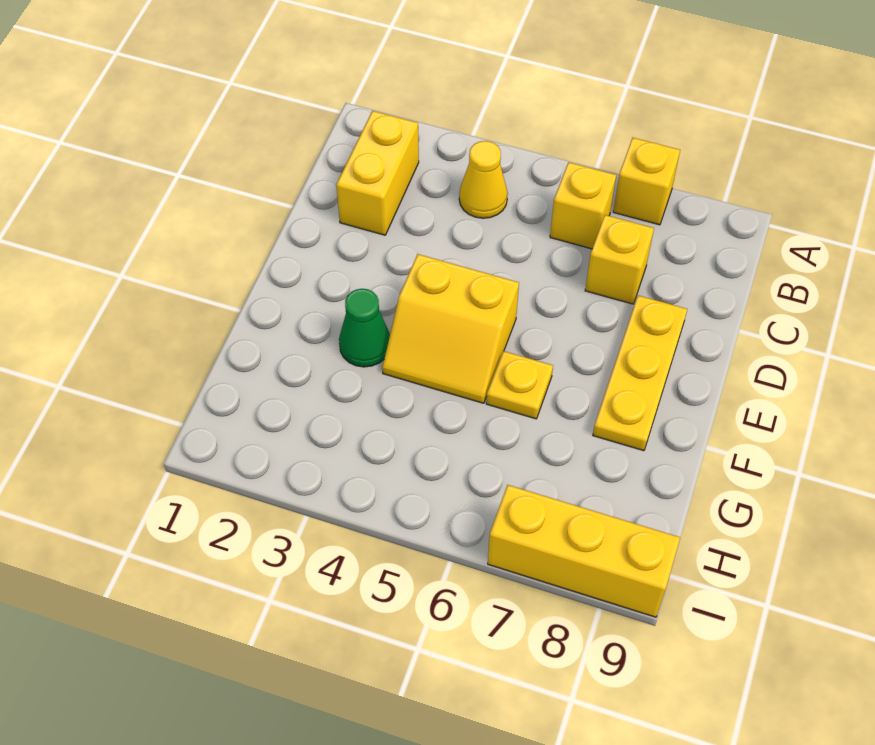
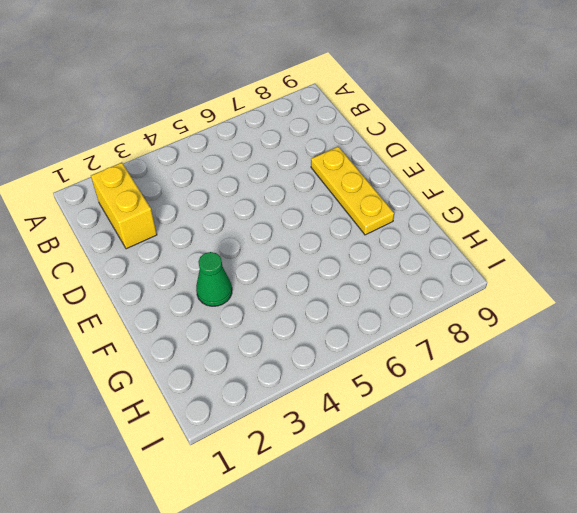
none -> yellow 1x1 brick [613,138,680,225]
none -> yellow 1x1 cone [459,141,508,218]

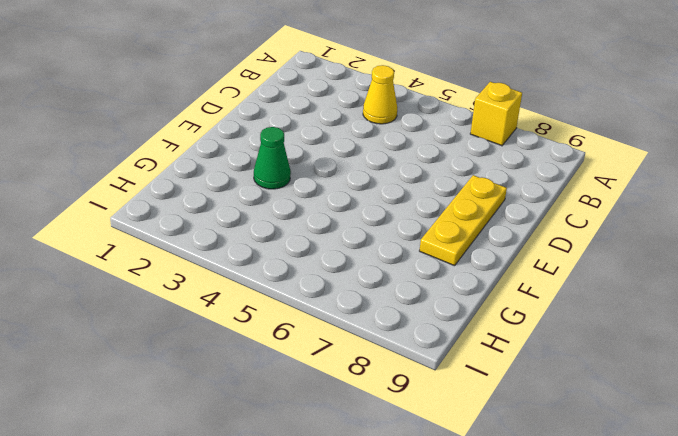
none -> yellow 1x2 brick [336,111,419,235]
none -> yellow 1x1 brick [550,162,616,249]

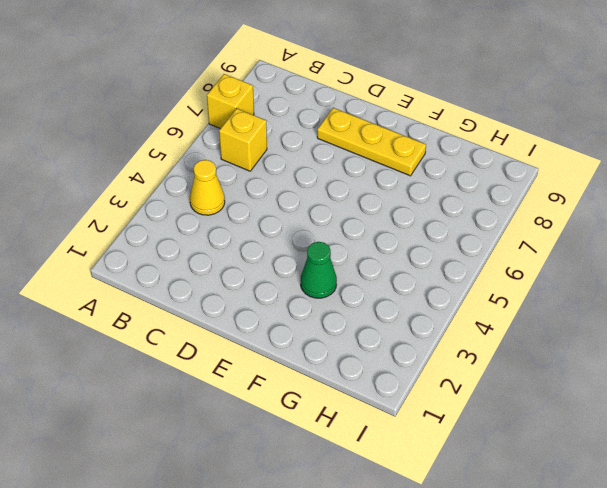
none -> yellow 1x2 brick [336,111,419,235]
none -> yellow 1x1 brick [585,215,654,304]

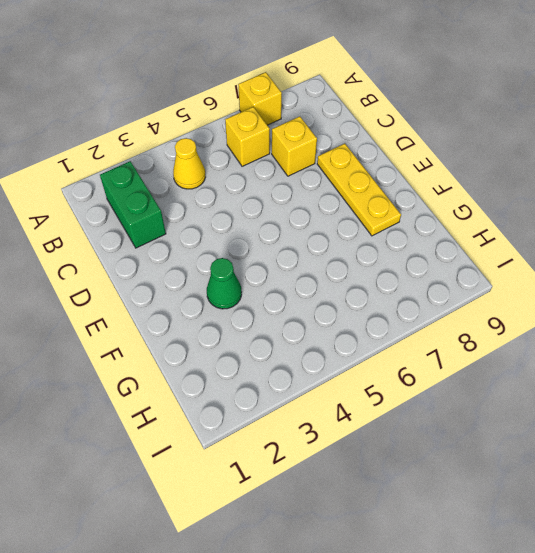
green 1x2 brick [100,161,166,248] -> yellow 1x2 brick [336,111,419,235]
none -> yellow 2x2 slope [382,254,519,403]
none -> yellow 1x1 plate [486,351,553,419]

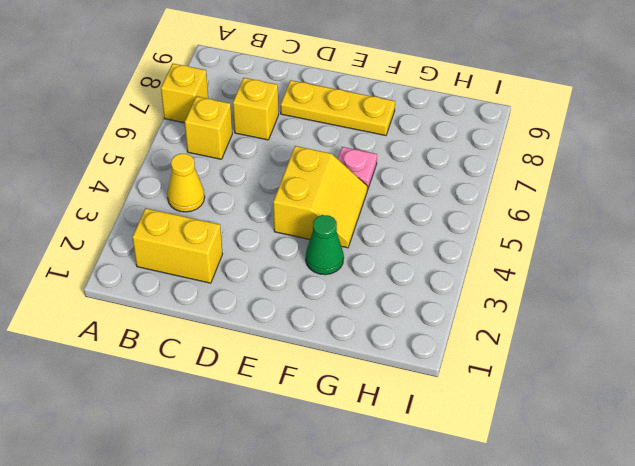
pink 1x1 plate [338,147,377,190] -> yellow 1x1 plate [486,351,553,419]
none -> yellow 1x3 brick [488,485,680,617]

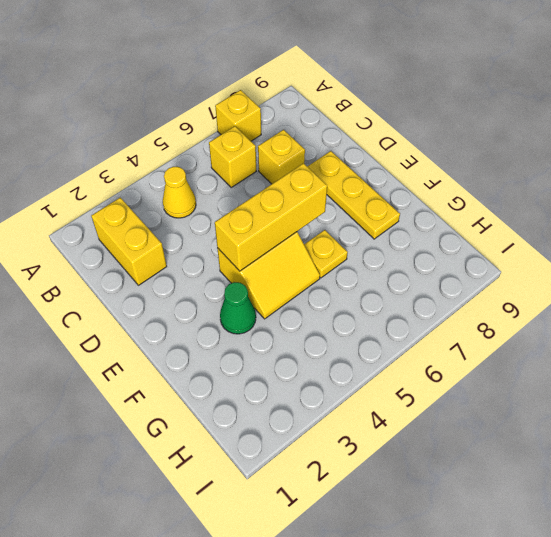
yellow 1x3 brick [215,163,327,271] -> yellow 1x3 brick moved to [488,485,680,617]

